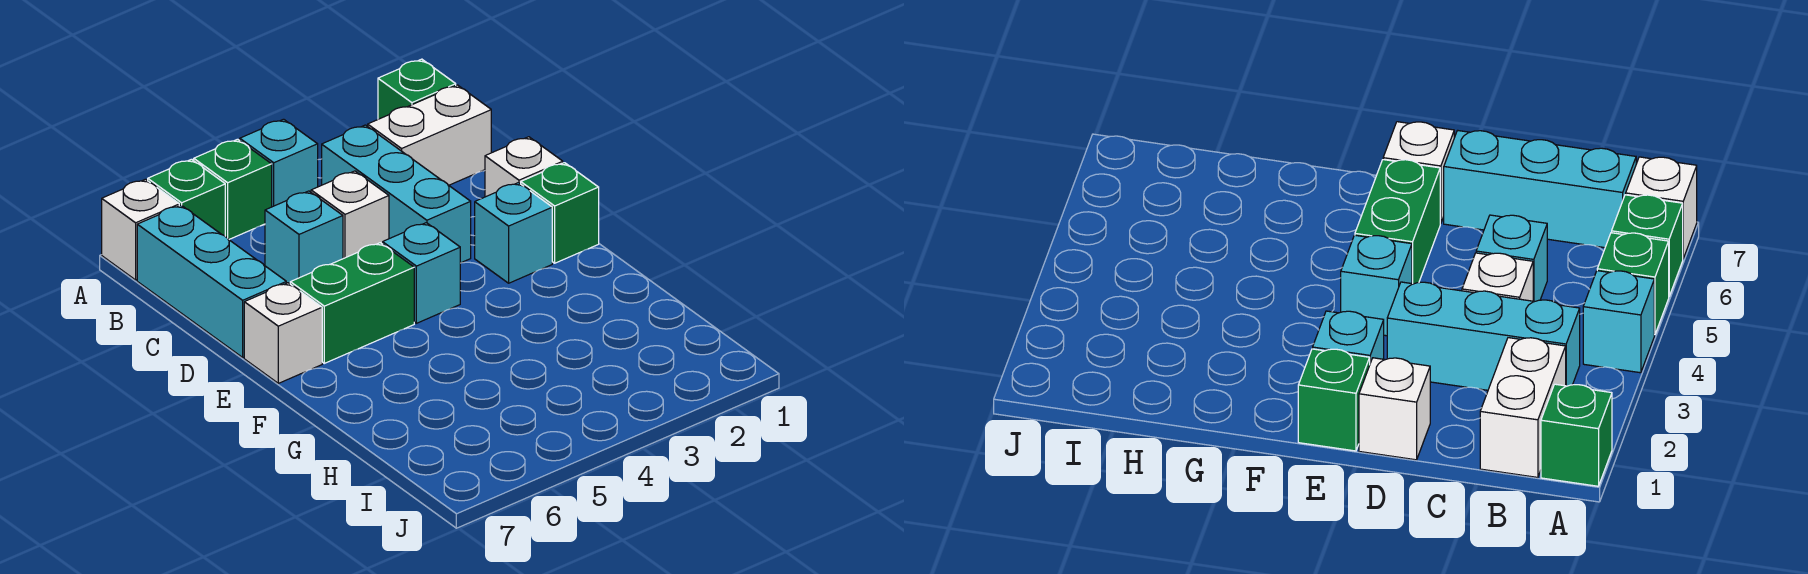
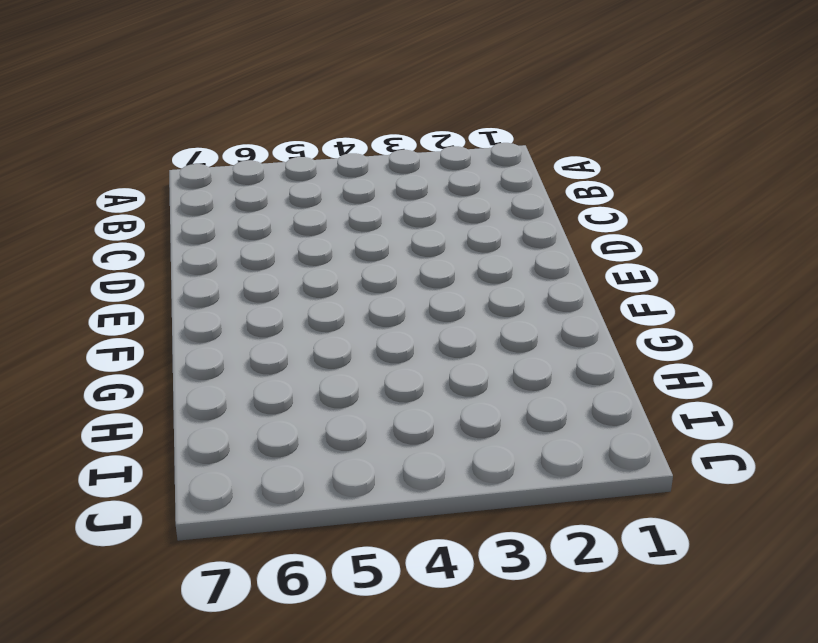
none -> green 1x1 brick [378,59,456,119]
none -> cyan 1x1 brick [240,119,318,207]
none -> green 1x1 brick [194,139,272,239]

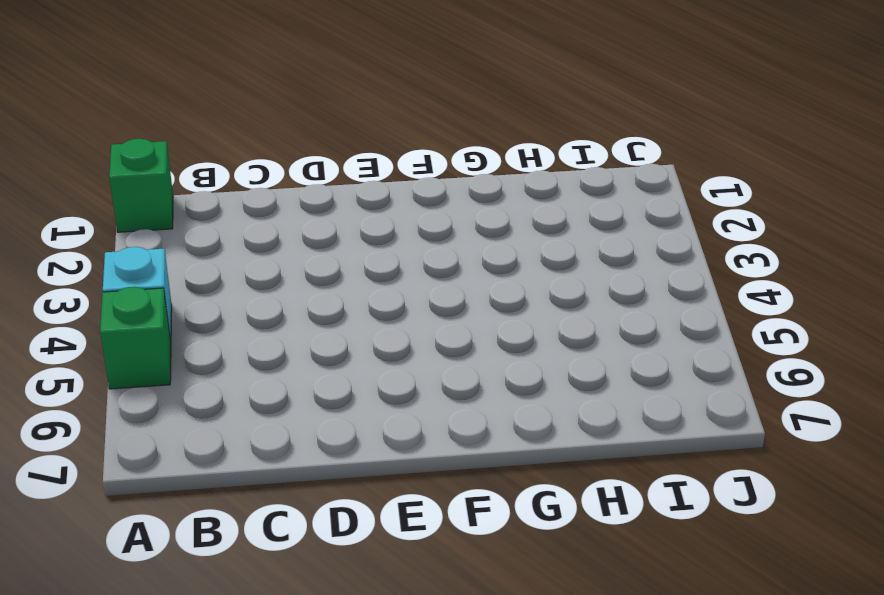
none -> green 1x1 brick [148,159,225,236]
none -> white 1x1 brick [102,179,179,280]
none -> white 1x2 brick [368,85,491,185]

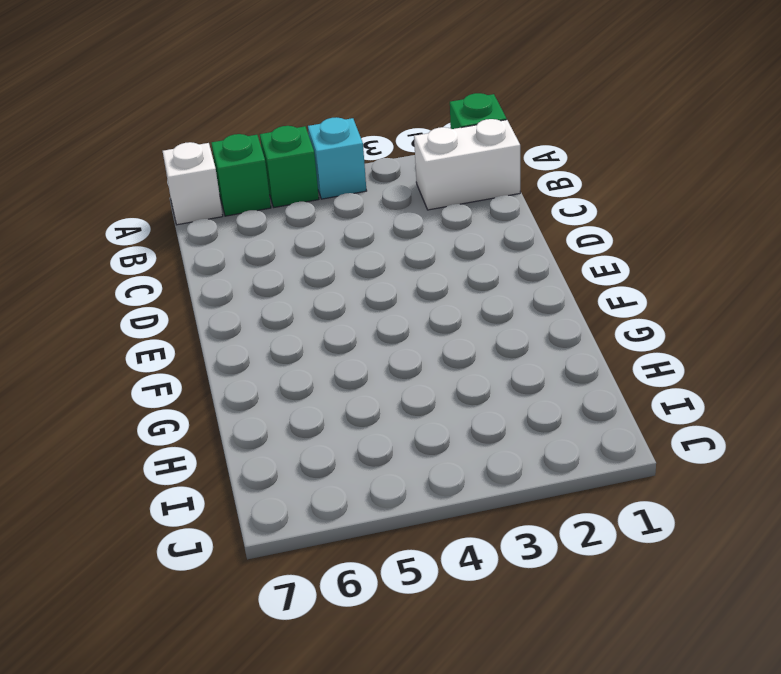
none -> cyan 1x3 brick [322,125,471,263]
none -> cyan 1x3 brick [137,205,286,357]
none -> white 1x1 brick [311,171,389,259]

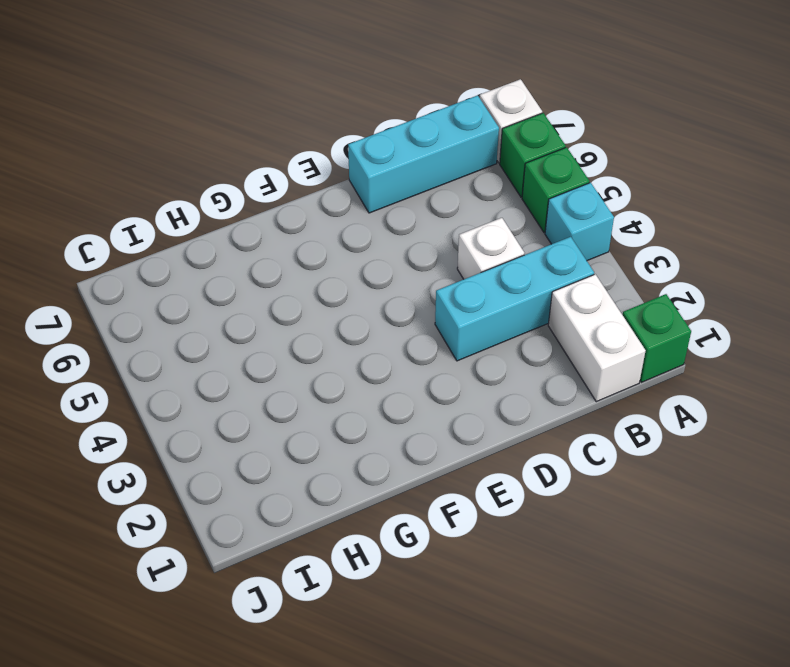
none -> cyan 1x1 brick [265,191,343,284]
none -> white 1x1 brick [485,137,563,197]
none -> green 1x1 brick [521,163,599,263]

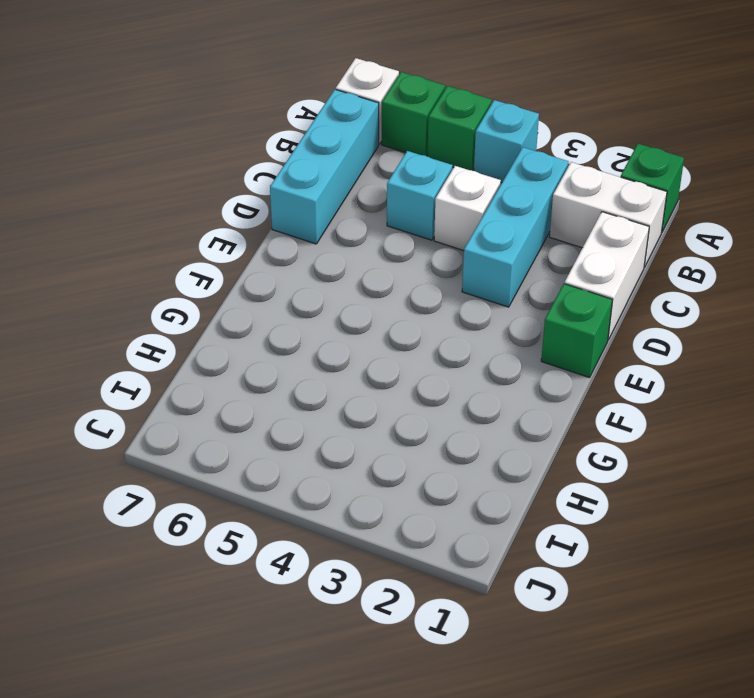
white 1x2 brick [564,212,649,340] -> white 1x1 brick [485,137,563,197]
none -> cyan 1x1 brick [475,183,552,283]
none -> cyan 1x1 brick [383,223,460,323]
none -> green 1x2 brick [290,243,414,363]

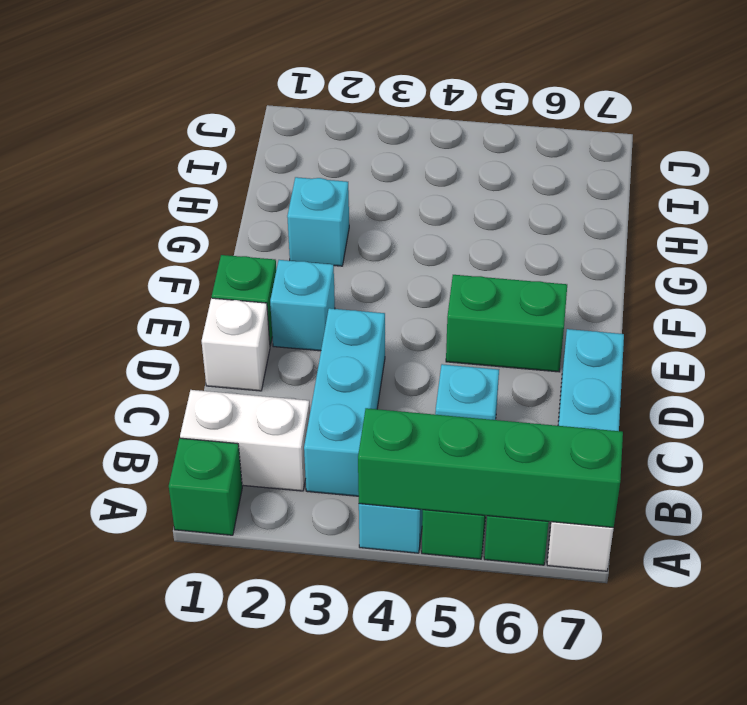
green 1x4 brick [358,408,623,528] -> none
cyan 1x1 brick [287,177,349,266] -> cyan 1x1 brick moved to [383,223,460,323]
none -> white 1x1 brick [311,171,389,259]
none -> white 1x1 brick [244,283,322,383]

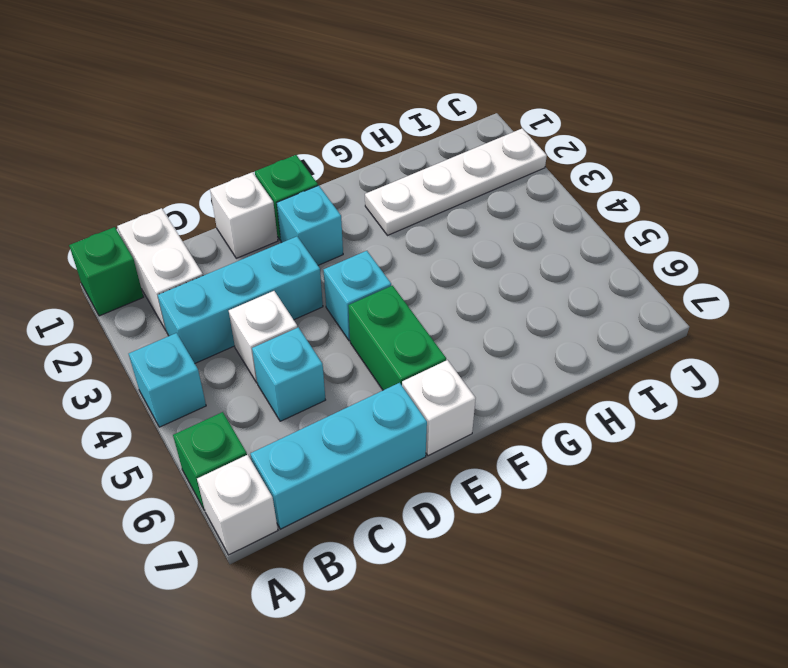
white 1x4 plate [365,128,547,236] -> none
none -> green 1x1 brick [194,139,272,239]

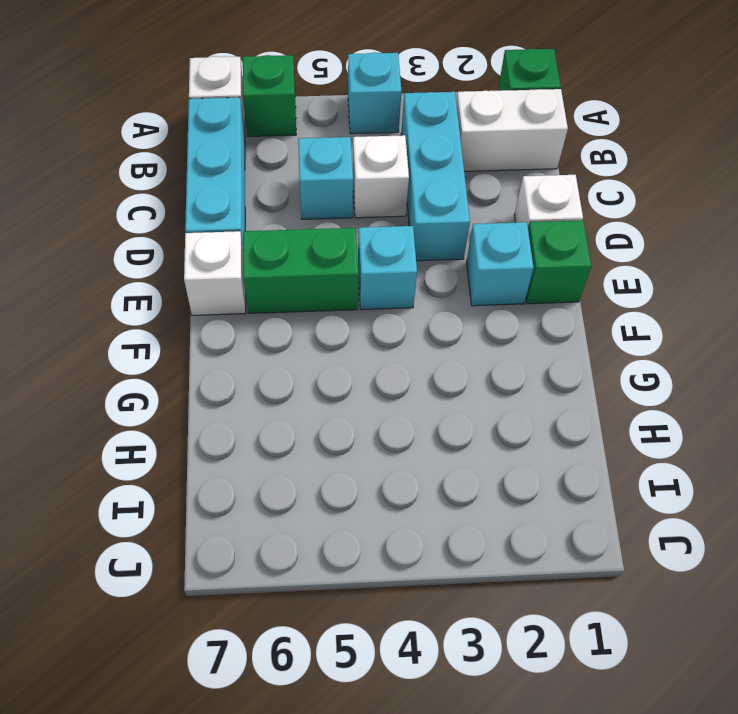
none -> green 1x1 brick [194,139,272,239]

